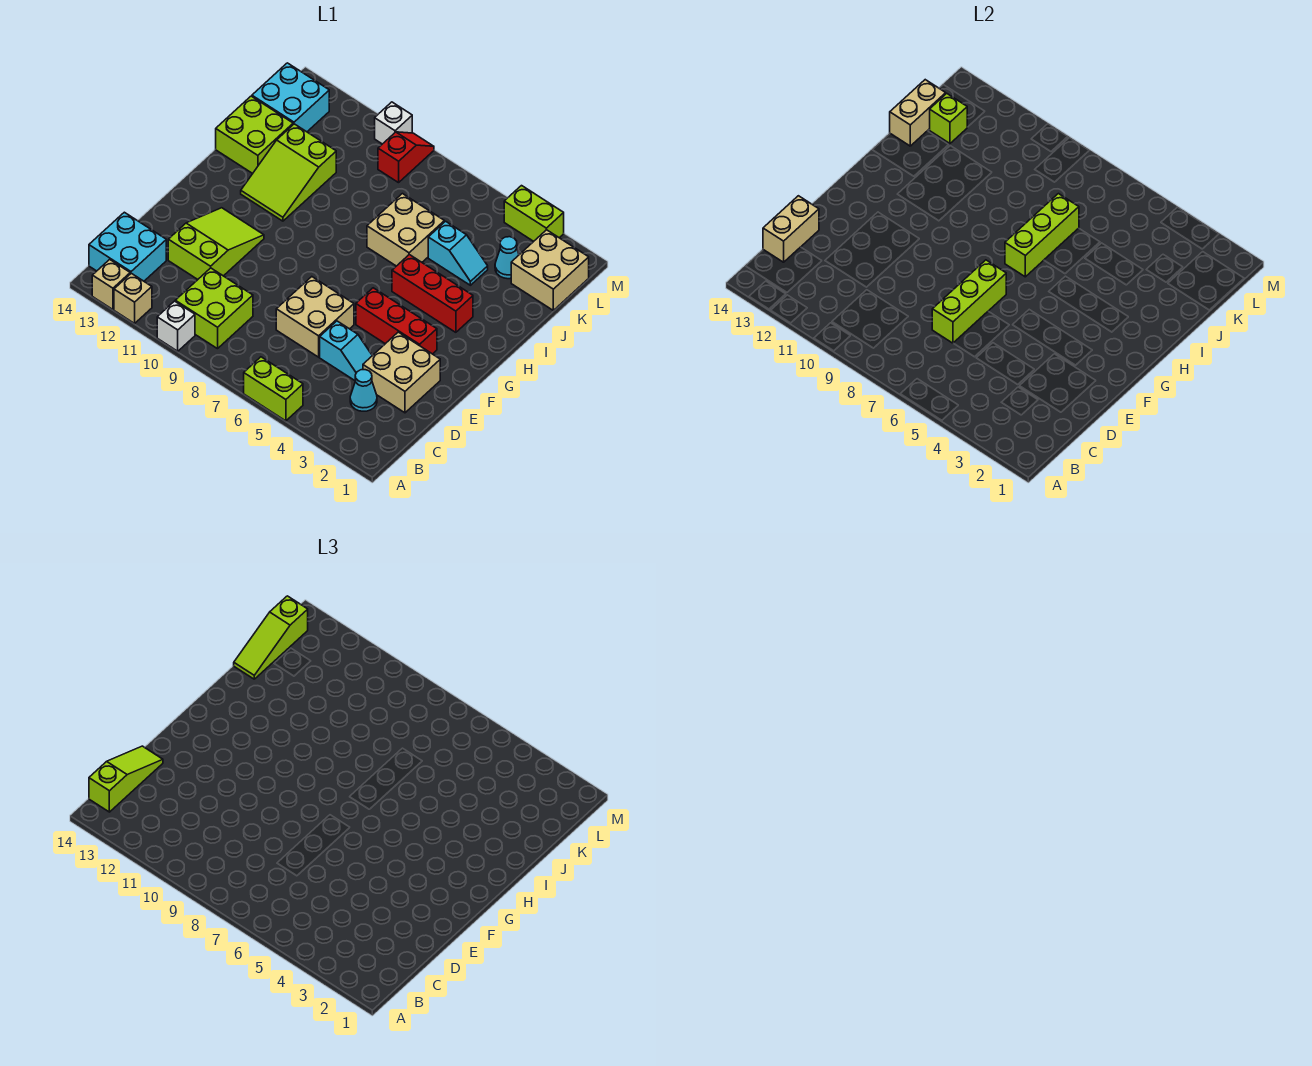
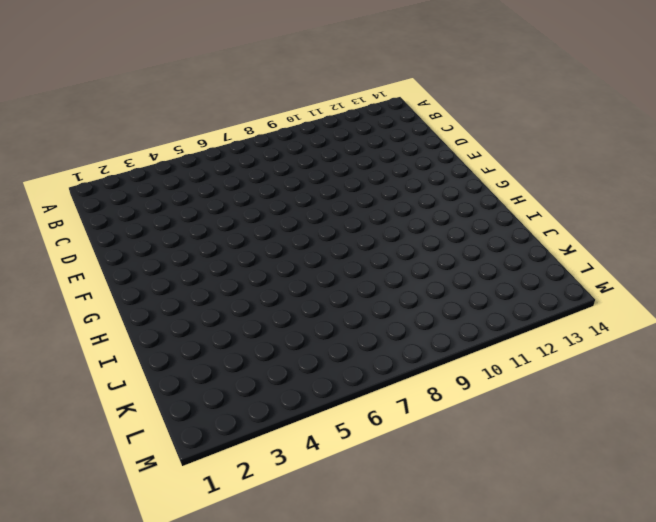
none -> lime 1x2 brick [244,357,303,421]
none -> white 1x1 brick [157,301,195,351]
none -> tan 1x1 brick [114,273,152,323]
none -> tan 1x1 brick [92,259,130,309]

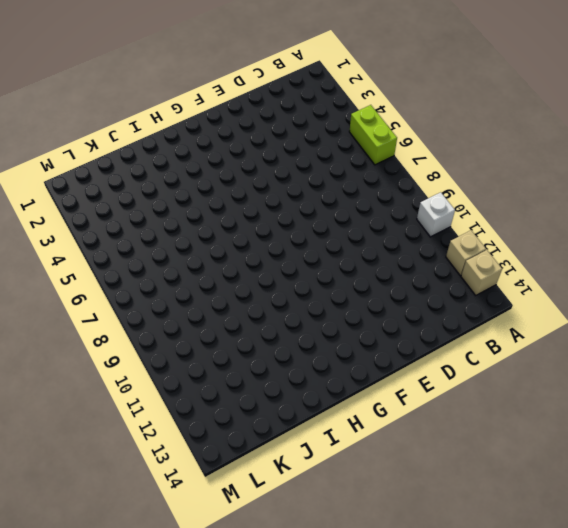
none -> lime 2x2 brick [175,268,253,349]
none -> cyan 2x2 brick [89,212,166,281]
none -> cyan 1x1 cone [350,370,377,411]
none -> tan 2x2 brick [363,332,440,413]

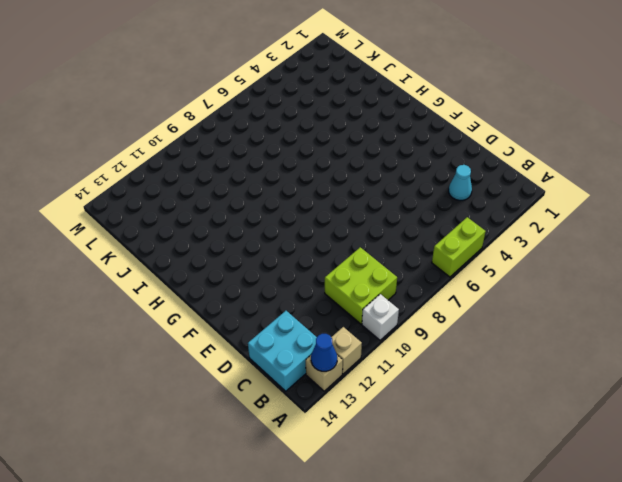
blue 1x1 cone [311,334,337,371] -> none
none -> tan 2x2 brick [363,332,440,413]
none -> cyan 1x2 slope [320,321,372,381]
none -> tan 2x2 brick [276,277,354,357]
none -> lime 2x3 slope [168,208,264,279]

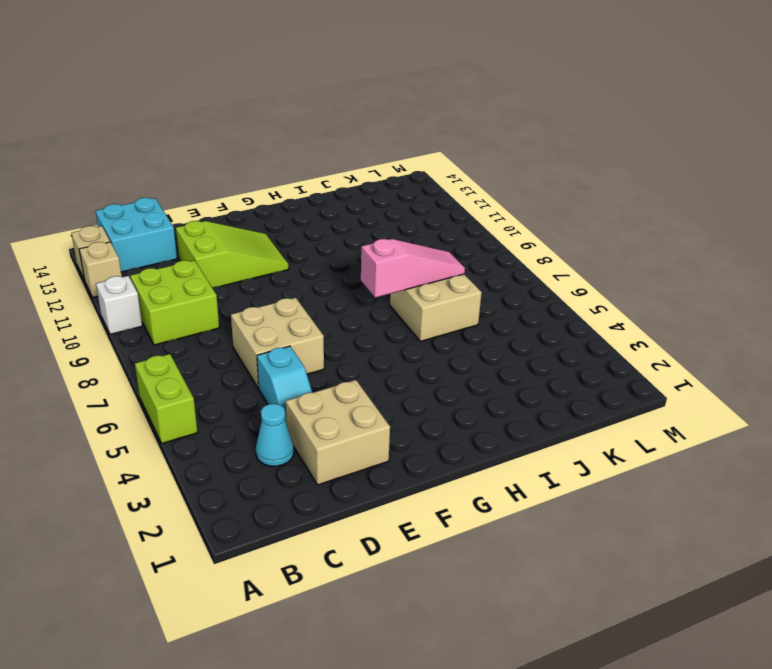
pink 1x3 slope [361,239,465,298] -> lime 1x3 brick [1005,194,1079,277]
none -> red 1x3 brick [356,288,437,354]
none -> red 1x3 brick [392,255,473,332]
none -> lime 2x3 slope [241,124,336,221]
none -> lime 2x2 brick [216,96,293,174]

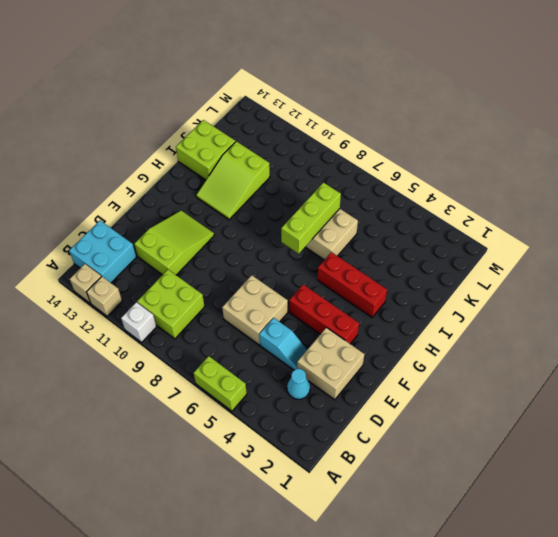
none -> cyan 1x2 slope [428,221,488,285]
none -> tan 2x2 brick [511,230,589,310]
none -> cyan 1x1 cone [495,237,519,279]
none -> cyan 2x2 brick [252,63,329,132]

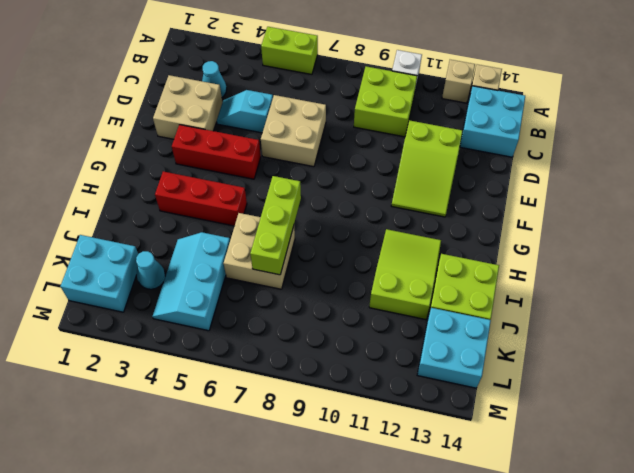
cyan 2x3 slope [153,232,230,331] -> cyan 1x2 slope [428,221,488,285]
cyan 2x2 brick [61,235,138,312] -> tan 2x2 brick [511,230,589,310]
none -> red 1x2 slope [378,132,434,183]
none -> lime 1x2 brick [504,186,564,241]
none -> white 1x1 brick [375,102,412,144]
none -> tan 1x2 brick [763,196,819,262]

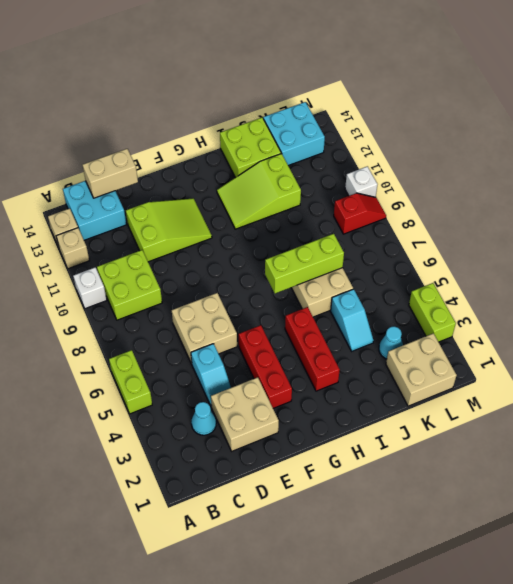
none -> lime 1x3 brick [932,260,1006,343]
none -> tan 1x2 brick [890,80,946,146]
none -> lime 1x1 brick [930,94,967,143]
none -> lime 1x3 slope [89,746,163,812]

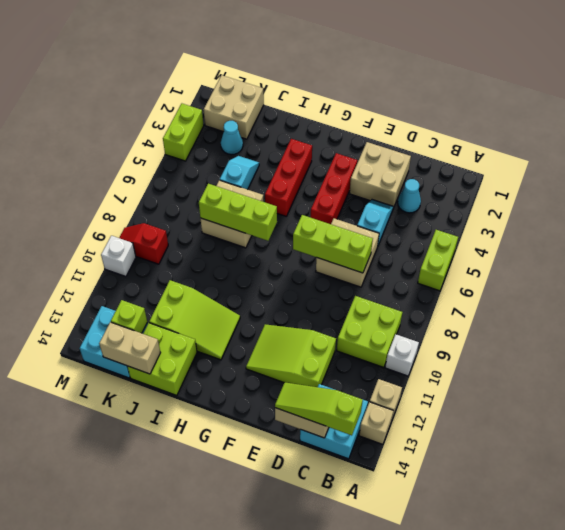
none -> lime 1x3 slope [234,596,308,679]

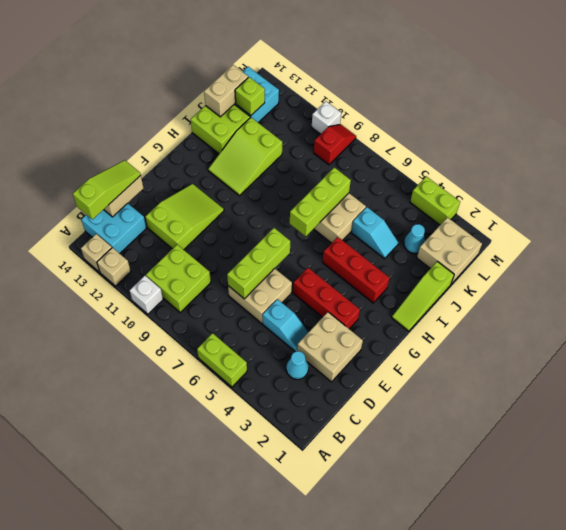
lime 1x3 slope [392,261,454,331] -> lime 1x3 slope moved to [234,596,308,679]

